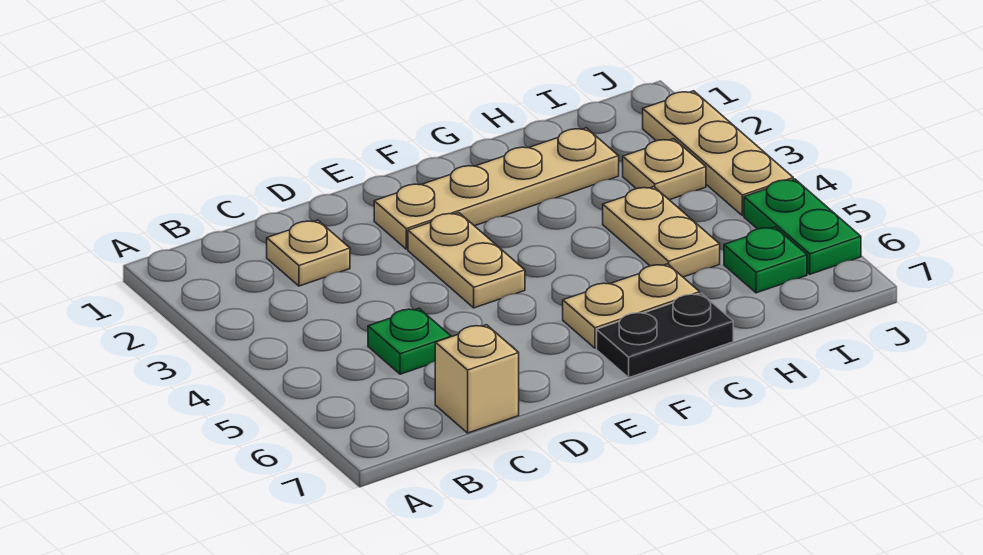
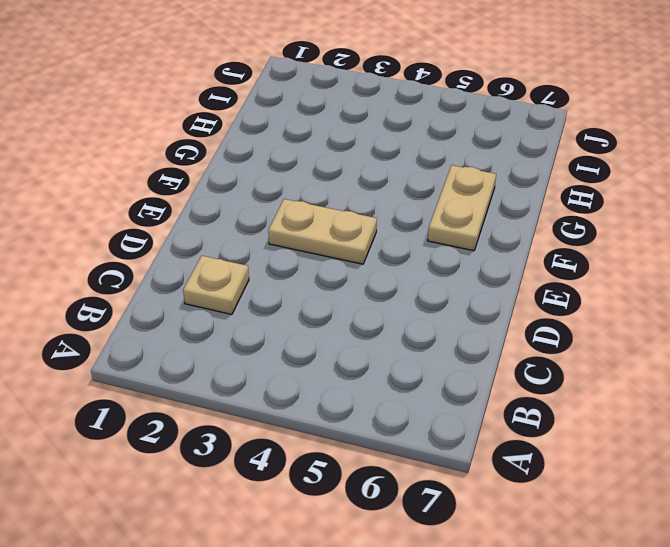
none -> green 1x1 plate [368,308,451,374]
none -> tan 1x1 brick [435,325,519,433]
none -> tan 1x4 plate [374,128,619,249]

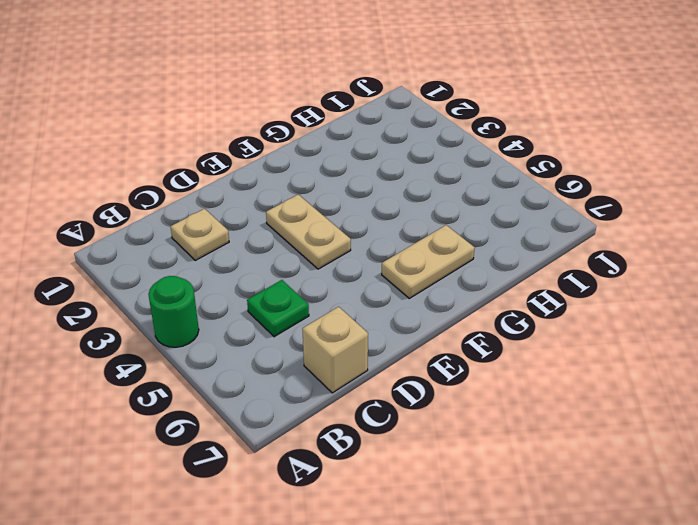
green 1x1 round brick [148,276,199,347] -> none
none -> tan 1x4 plate [374,128,619,249]
none -> black 1x2 plate [597,293,733,378]
none -> tan 1x2 plate [603,187,720,277]

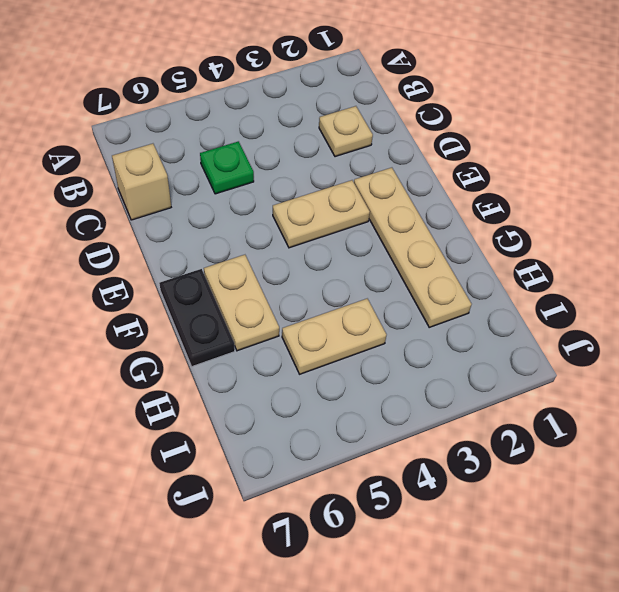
none -> tan 1x1 plate [623,139,706,200]
none -> green 1x1 plate [724,227,807,293]
none -> tan 1x3 plate [643,91,793,216]

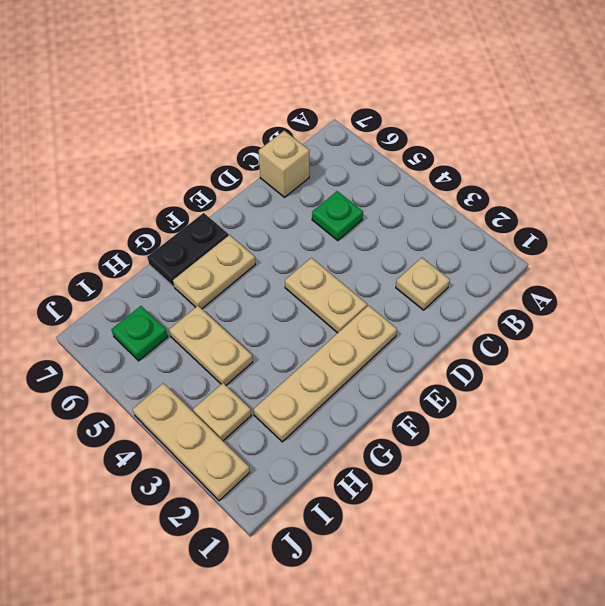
none -> green 1x2 plate [744,179,861,274]

